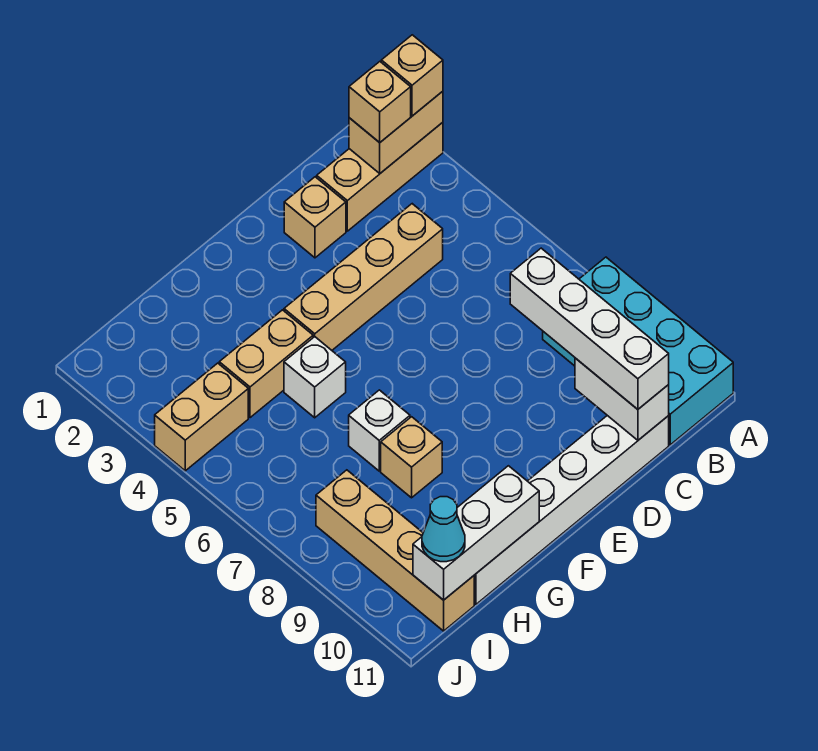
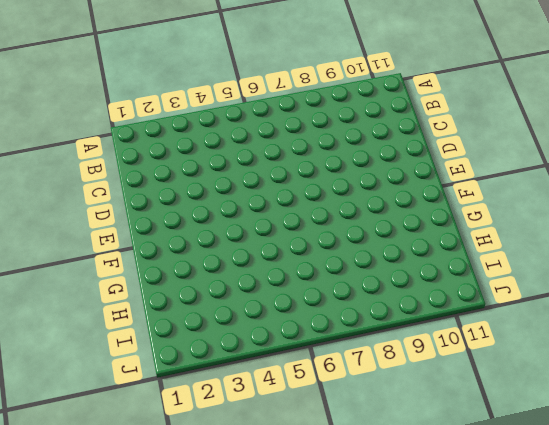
none -> tan 1x3 brick [317,122,443,231]
none -> cyan 2x4 brick [543,257,733,445]
none -> tan 1x4 brick [284,204,443,350]

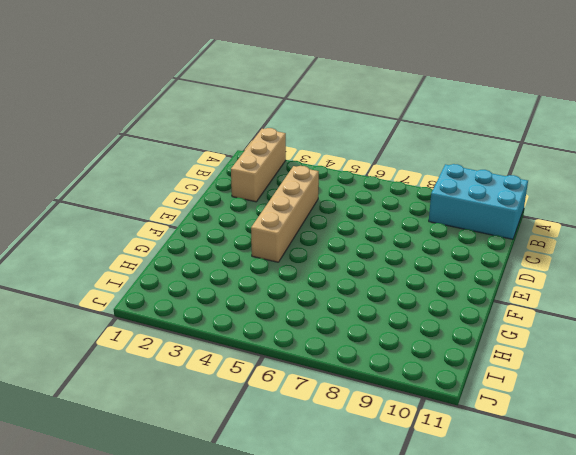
cyan 2x3 brick [429,164,528,239] -> cyan 2x4 brick [543,257,733,445]
none -> white 1x6 brick [474,416,669,604]
none -> tan 1x1 brick [284,177,346,258]
none -> tan 1x2 brick [219,310,313,418]

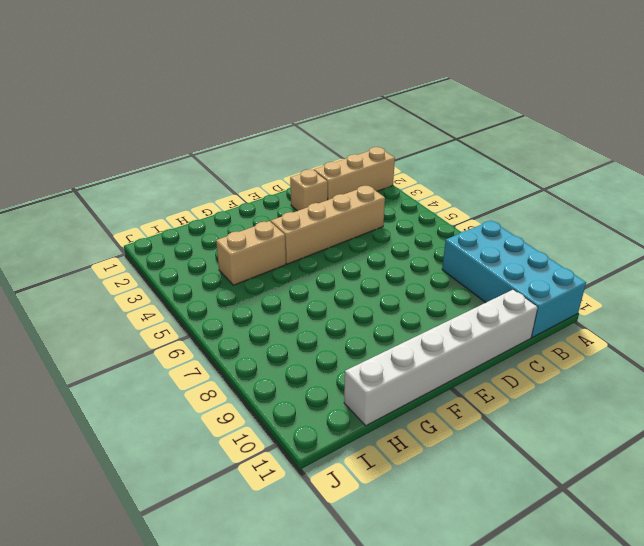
none -> white 1x1 brick [284,337,346,418]
none -> white 1x1 brick [349,390,410,471]
none -> tan 1x1 brick [381,417,442,498]

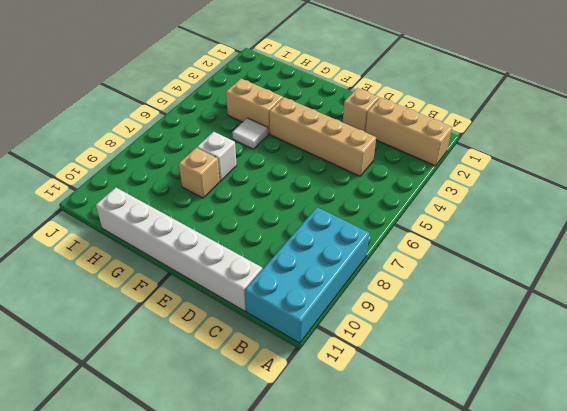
white 1x1 tile [232,118,268,149] -> white 1x1 brick [284,337,346,418]
none -> tan 1x2 brick [155,363,248,471]
none -> tan 1x4 brick [316,470,474,631]
none -> tan 1x2 brick [349,91,443,173]

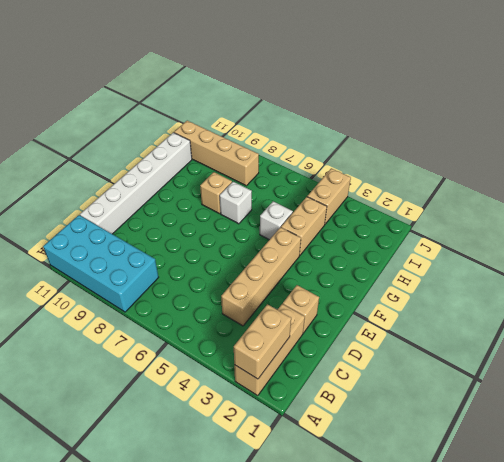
none -> white 1x2 brick [575,358,669,440]
none -> white 1x3 brick [413,466,539,600]
none -> tan 1x1 brick [381,35,443,116]

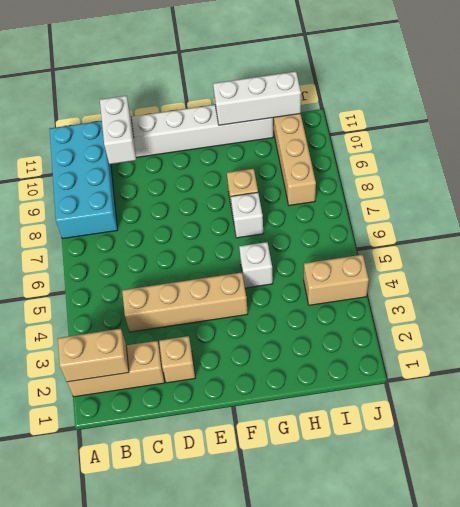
none -> tan 1x2 brick [219,310,313,418]
none -> tan 1x1 brick [381,35,443,116]
none -> tan 1x1 brick [349,62,411,143]

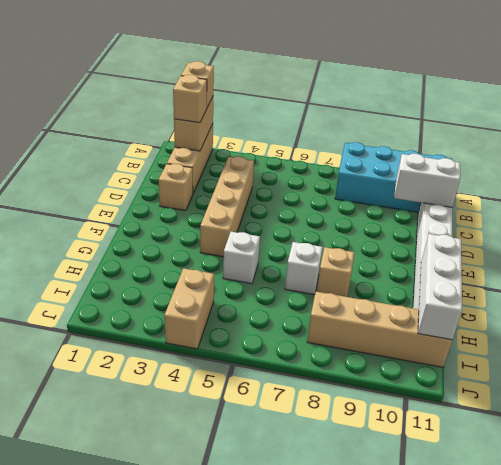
none -> tan 1x2 brick [219,310,313,418]
none -> white 1x4 brick [510,248,669,409]
none -> cyan 1x1 cone [422,497,465,562]

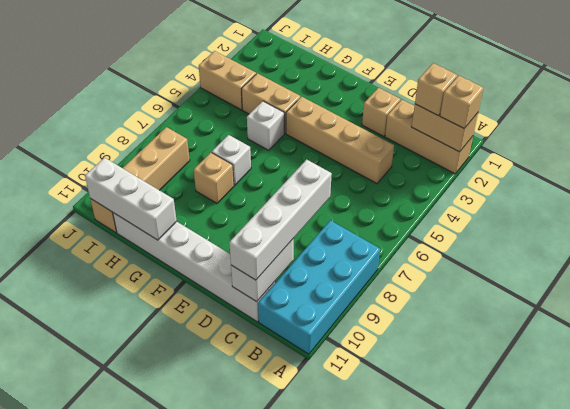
none -> cyan 1x1 cone [422,497,465,562]

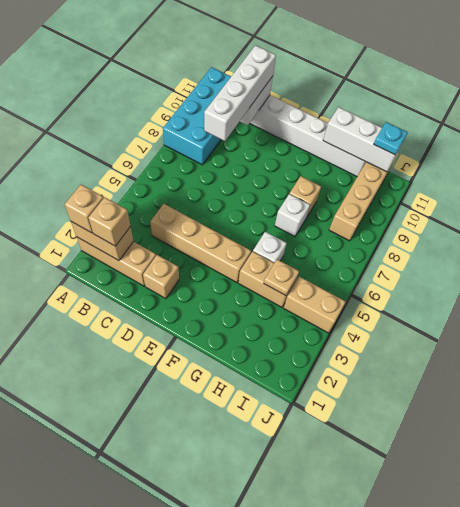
tan 1x1 plate [264,259,299,296] -> none
cyan 1x1 plate [374,122,408,155] -> cyan 1x1 cone [422,497,465,562]

